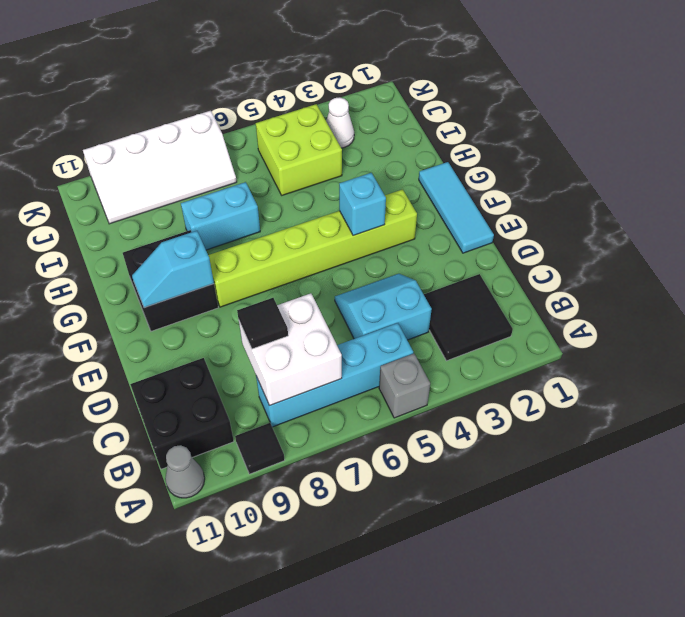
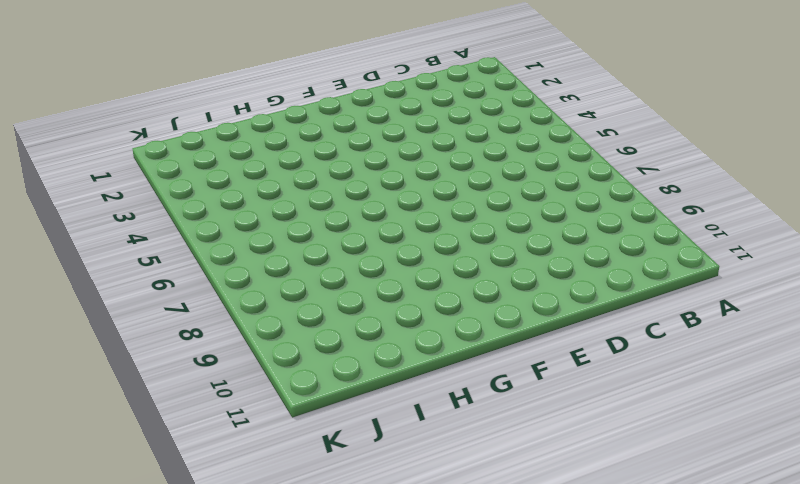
none -> grey 1x1 brick [379,353,430,418]
none -> black 1x1 tile [235,423,285,474]
none -> grey 1x1 cone [165,445,205,498]

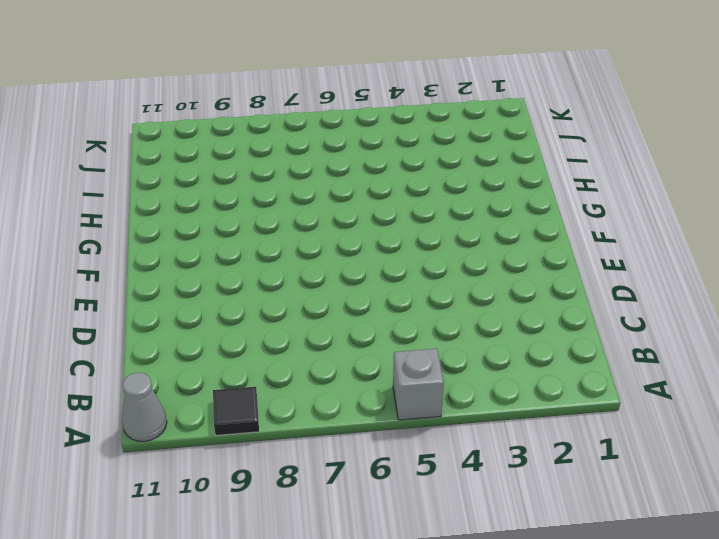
none -> black 2x2 tile [424,274,513,361]
none -> cyan 1x4 brick [256,323,413,427]
none -> black 2x2 brick [130,358,234,469]

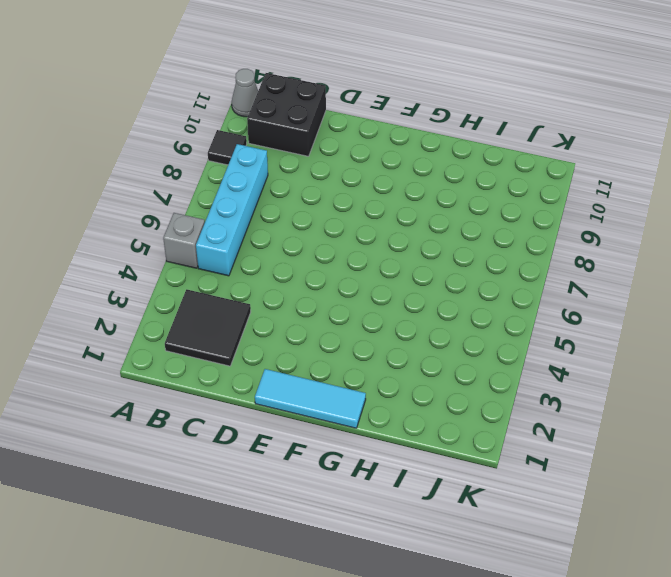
none -> cyan 2x2 slope [335,274,432,340]
none -> lime 1x6 brick [208,189,417,307]
none -> black 2x2 brick [123,230,218,331]

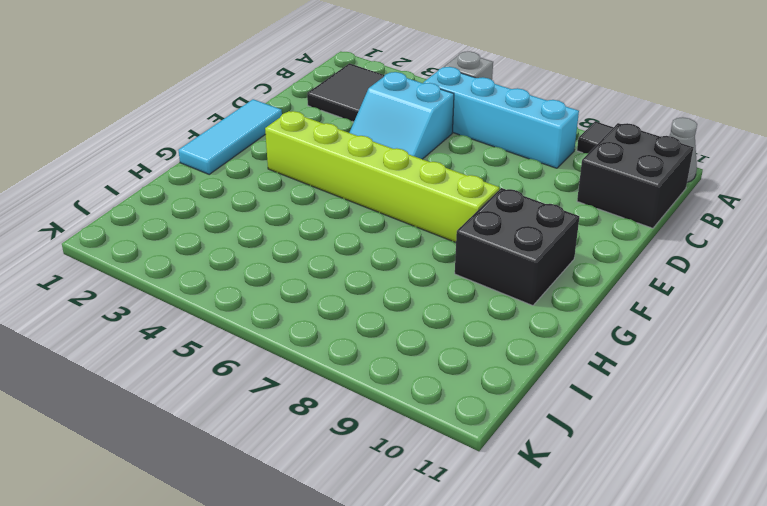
none -> cyan 1x2 brick [181,182,260,250]
none -> lime 2x2 brick [256,104,342,195]
none -> white 1x1 cone [326,97,354,148]

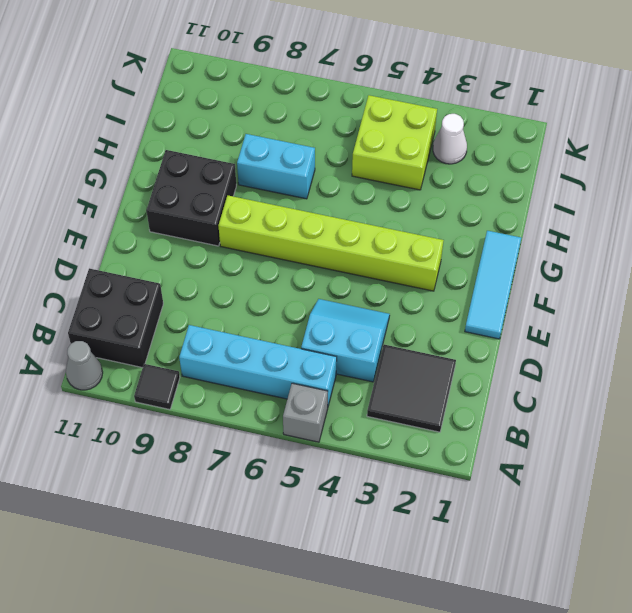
none -> white 2x4 slope [83,111,237,224]
none -> white 2x2 brick [239,293,342,406]
none -> cyan 1x1 brick [339,173,386,236]

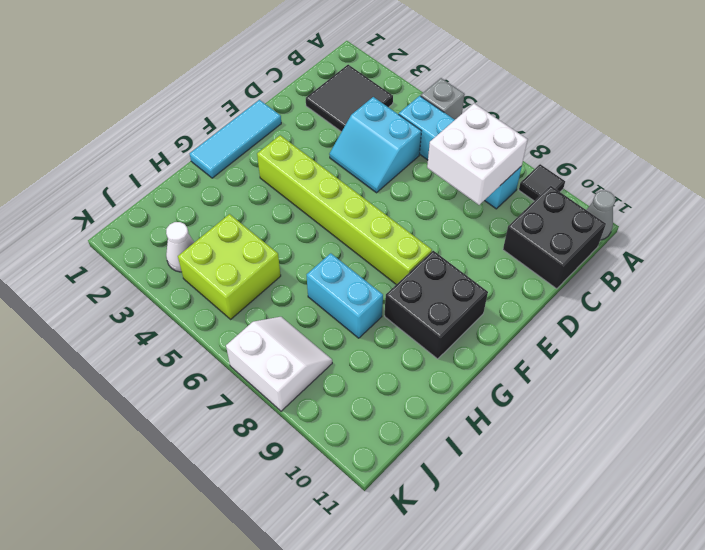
white 2x2 slope [226,317,332,411] -> white 2x4 slope [83,111,237,224]
none -> cyan 1x1 brick [339,173,386,236]
none -> cyan 1x2 slope [132,231,214,308]
none -> black 1x1 tile [237,298,288,349]

